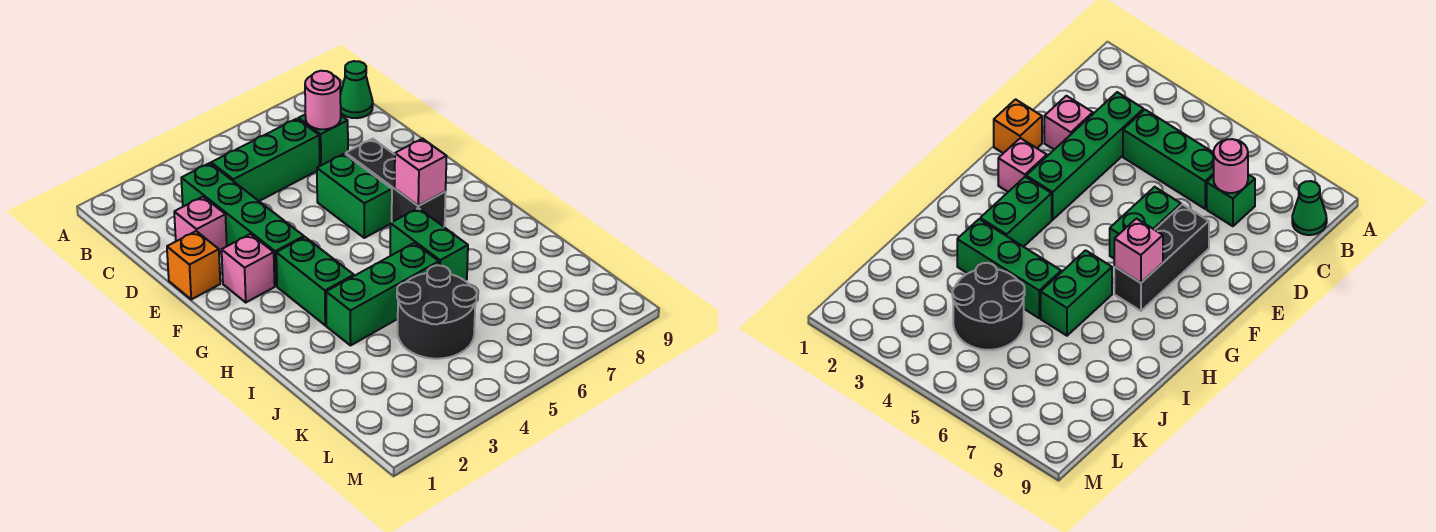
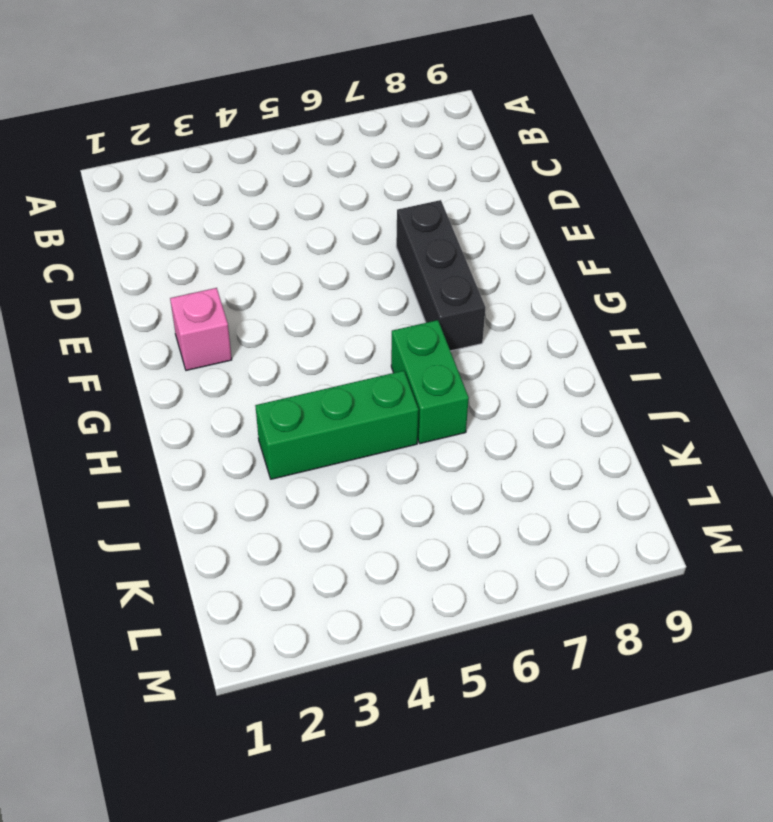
none -> green 1x1 cone [340,61,373,118]
none -> green 1x4 brick [181,163,304,286]
none -> green 1x3 brick [211,119,320,201]

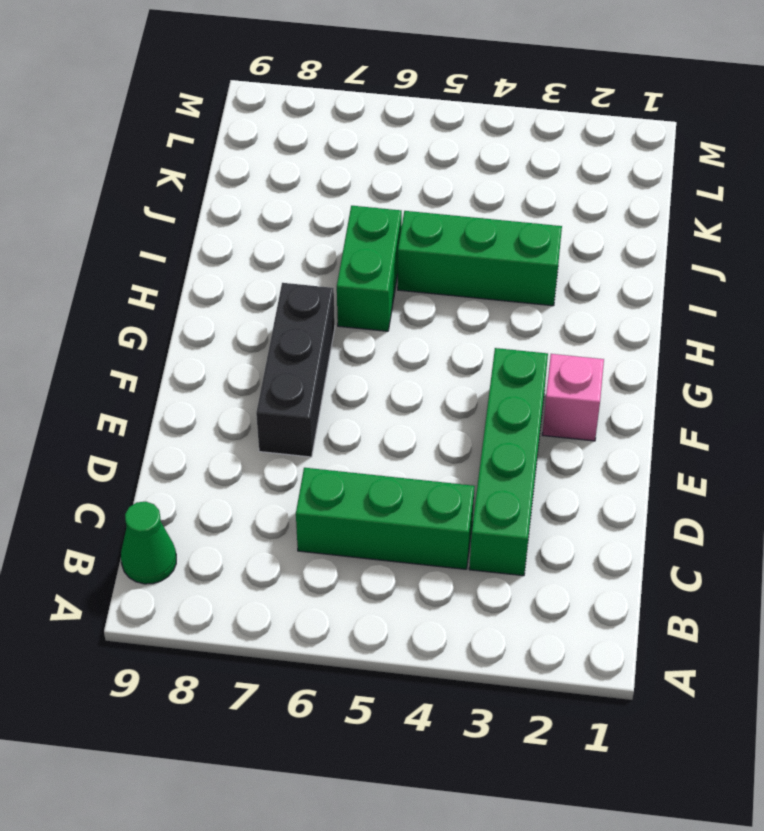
none -> green 1x1 brick [298,115,348,166]
none -> pink 1x1 brick [174,197,227,253]
none -> orange 1x1 brick [167,231,220,299]

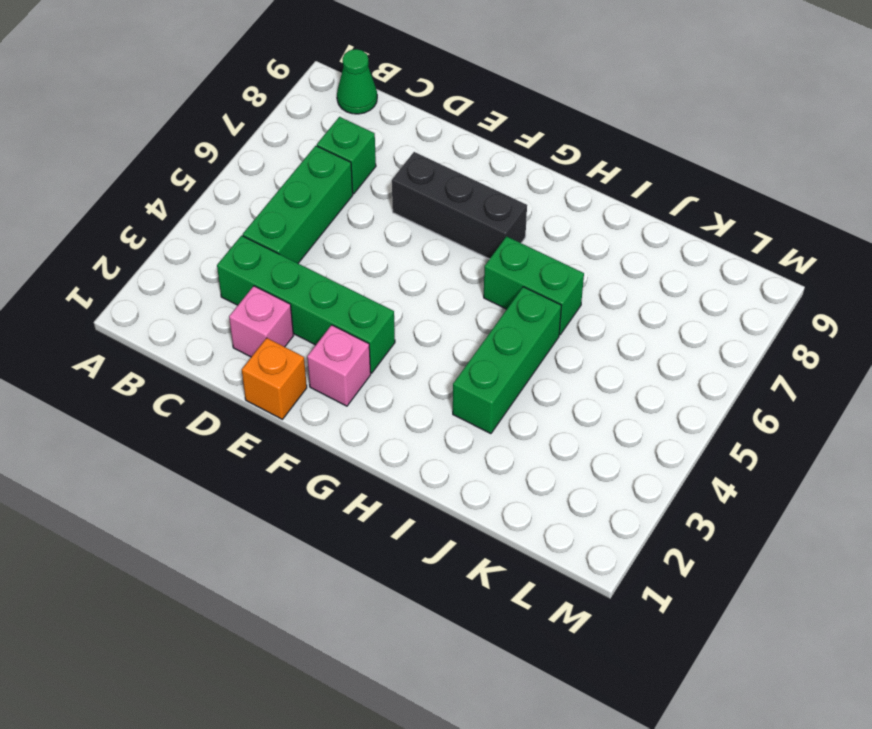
none -> green 1x2 brick [317,154,392,238]
none -> green 1x2 brick [276,237,354,325]
none -> black 2x2 round brick [397,265,477,359]

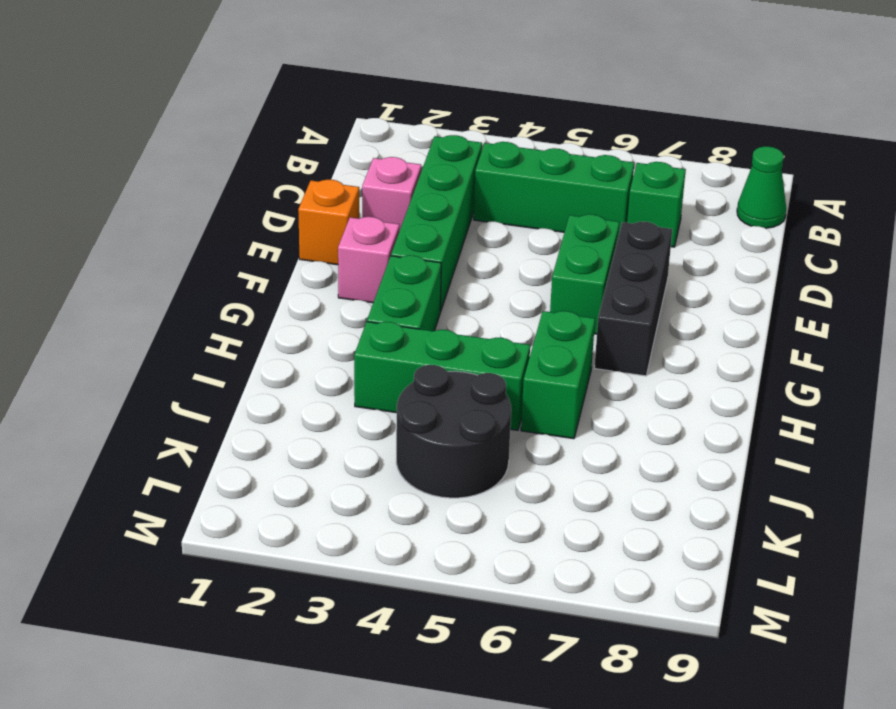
none -> pink 1x1 round brick [305,71,341,129]
none -> pink 1x1 brick [395,139,447,206]

